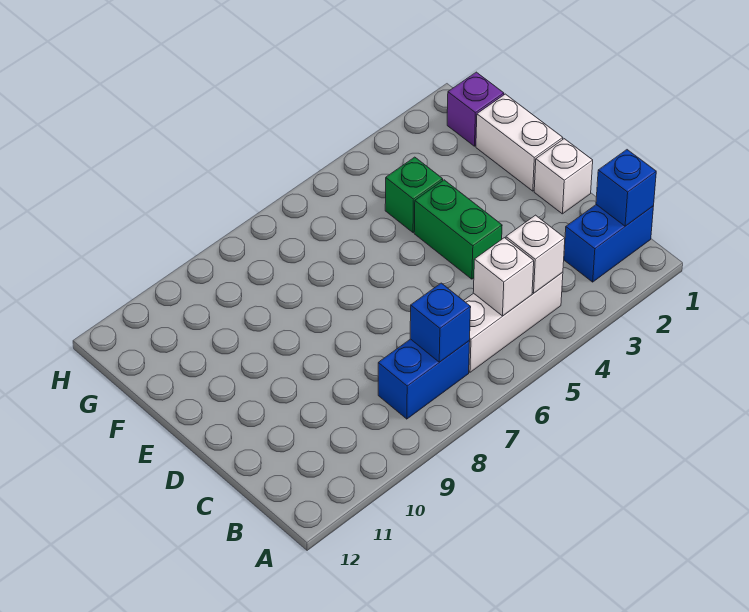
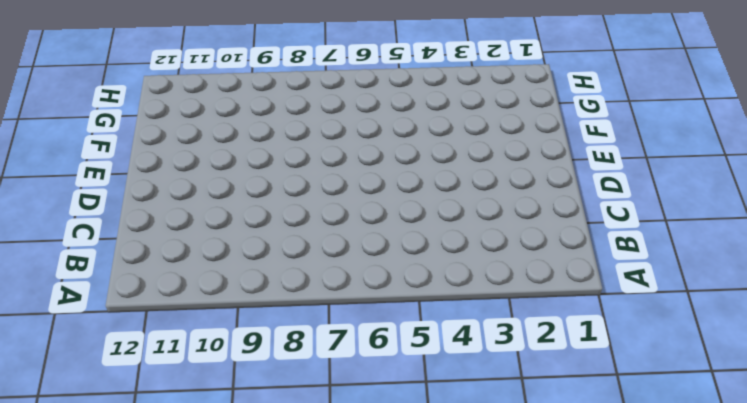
none -> blue 1x2 brick [564,205,654,282]
none -> white 1x3 brick [464,272,563,372]
none -> blue 1x2 brick [378,339,470,419]

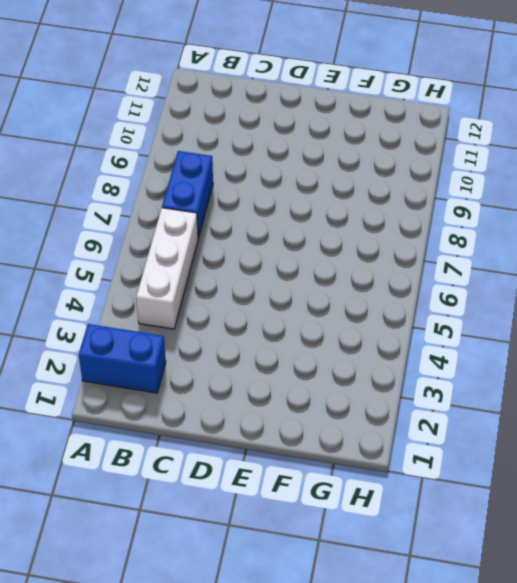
blue 1x2 brick [79,324,166,393] -> blue 1x2 brick turned to [564,205,654,282]
none -> white 1x1 brick [534,139,593,214]
none -> green 1x2 brick [414,180,502,279]
none -> white 1x2 brick [476,94,563,191]

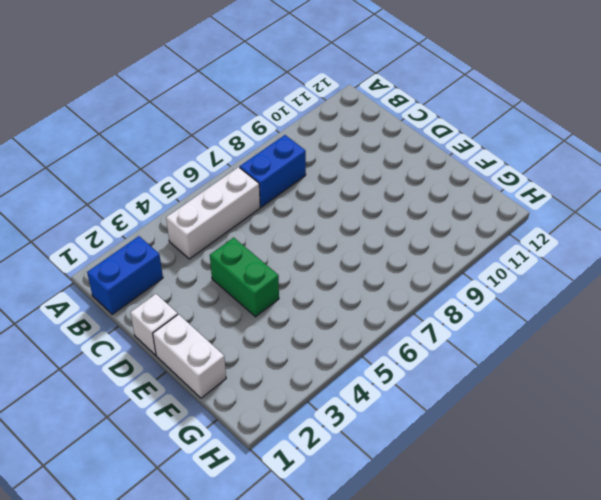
none -> green 1x1 brick [385,157,443,233]
none -> purple 1x1 brick [447,72,504,146]
none -> blue 1x1 brick [596,150,656,226]

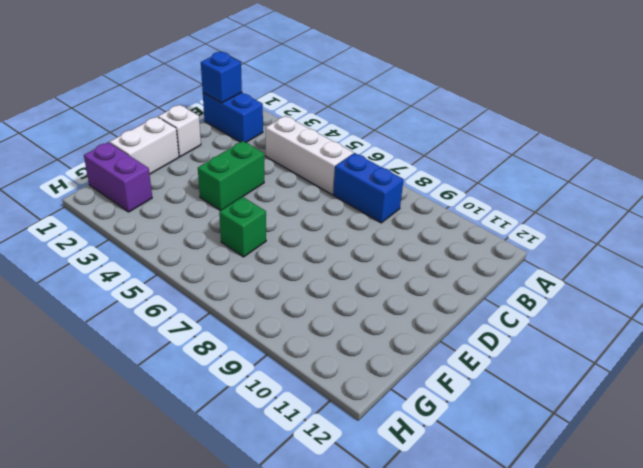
green 1x1 brick [219,197,266,257] -> green 1x1 brick moved to [385,157,443,233]
purple 1x2 brick [84,142,152,212] -> purple 1x1 brick [447,72,504,146]
none -> white 1x1 brick [506,215,565,293]
none -> white 1x1 brick [473,238,534,316]
none -> blue 1x1 brick [410,283,471,362]

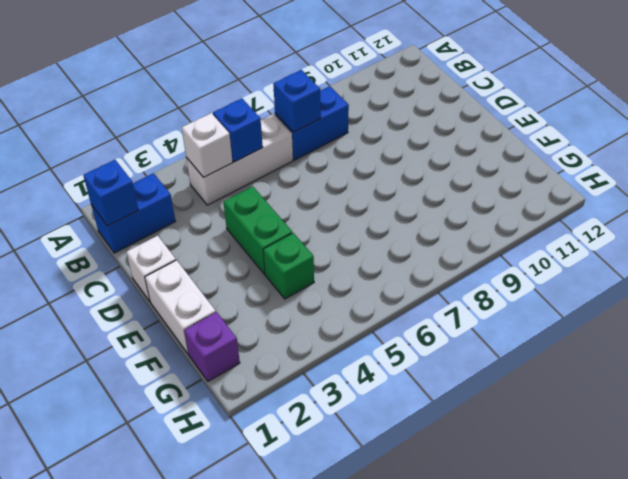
blue 1x1 brick [213,98,263,162] -> white 1x1 brick [473,238,534,316]

